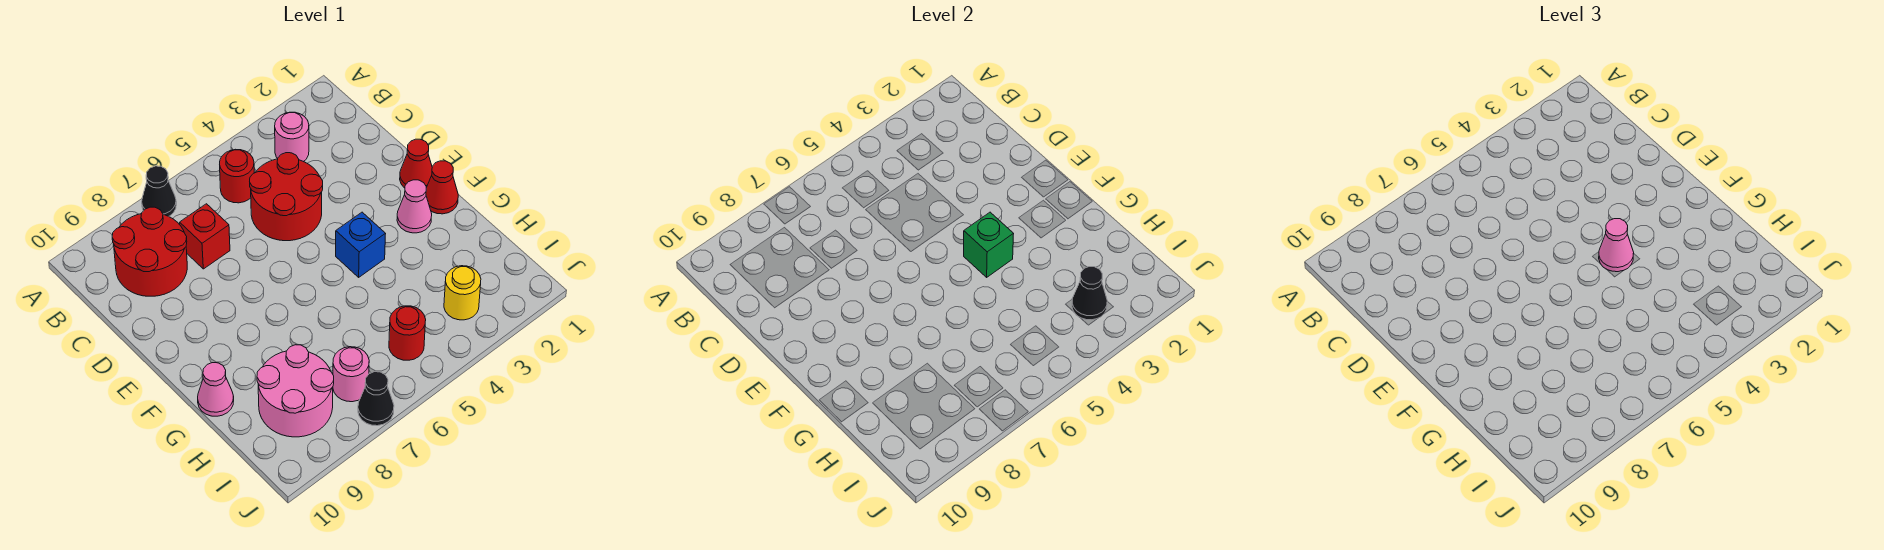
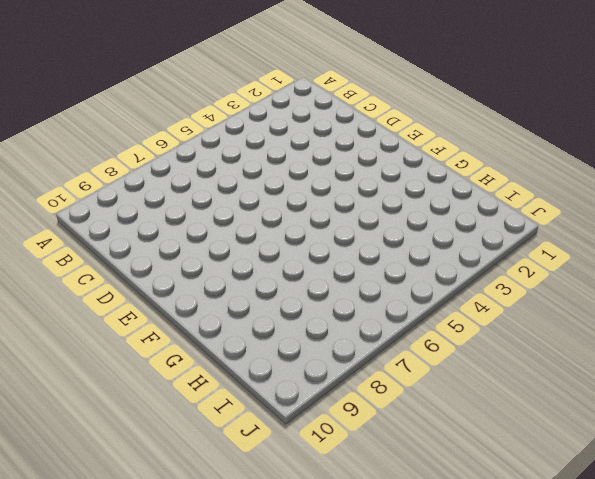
none -> black 1x1 cone [142,166,176,216]
none -> pink 1x1 round brick [275,112,309,162]
none -> red 1x1 round brick [220,149,254,203]

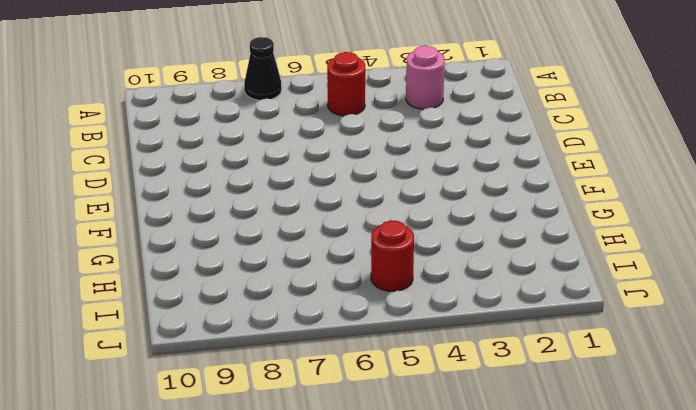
none -> red 2x2 round brick [112,207,187,296]
none -> red 2x2 round brick [250,153,323,241]
none -> red 1x1 brick [180,204,230,269]

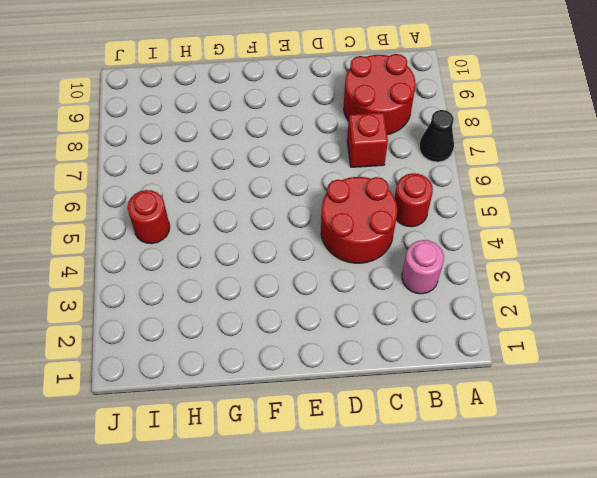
none -> red 1x1 cone [400,139,432,188]
none -> red 1x1 cone [426,161,458,214]
none -> pink 1x1 cone [397,180,432,233]

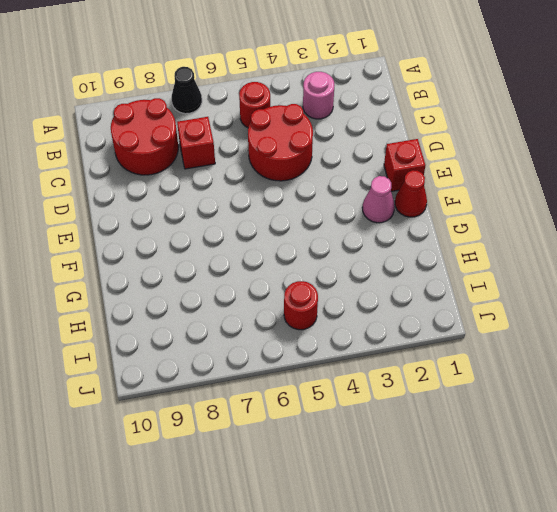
red 1x1 brick [384,139,425,191] -> red 1x1 cone [400,139,432,188]
none -> blue 1x1 brick [336,212,385,277]
none -> pink 1x1 cone [198,363,234,416]
none -> pink 2x2 round brick [257,345,334,437]

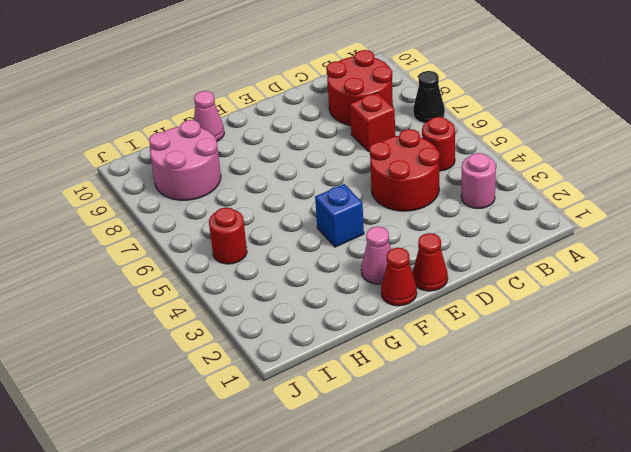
none -> yellow 1x1 round brick [444,266,481,320]
none -> pink 1x1 round brick [333,347,369,402]
none -> black 1x1 cone [358,372,394,426]

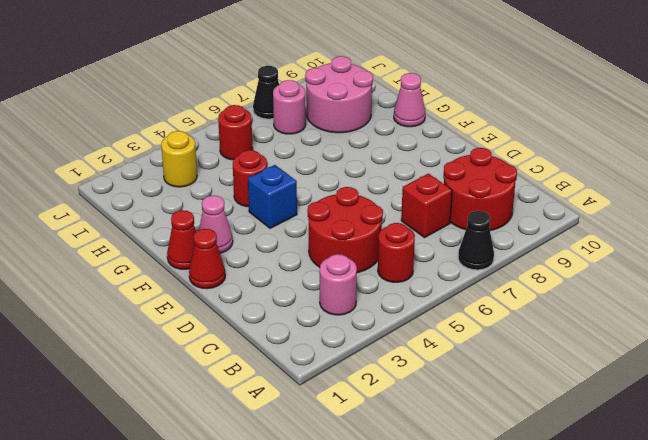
red 1x1 round brick [233,150,267,207] -> none
none -> green 1x1 brick [964,212,1013,277]
none -> black 1x1 cone [1072,267,1107,320]
none -> pink 1x1 cone [1599,219,1634,272]

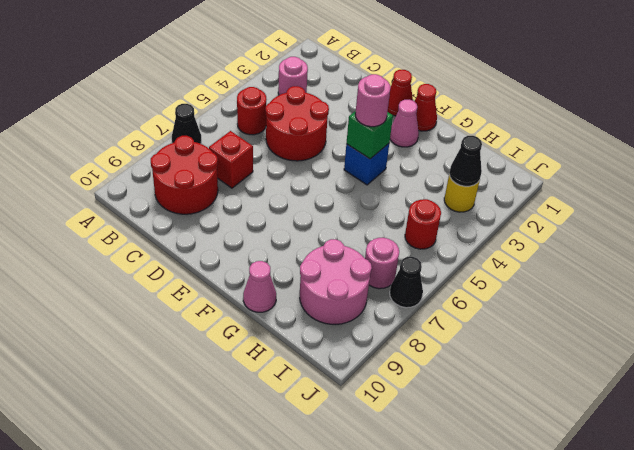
pink 1x1 round brick [355,74,390,127] -> pink 1x1 cone [1599,219,1634,272]

